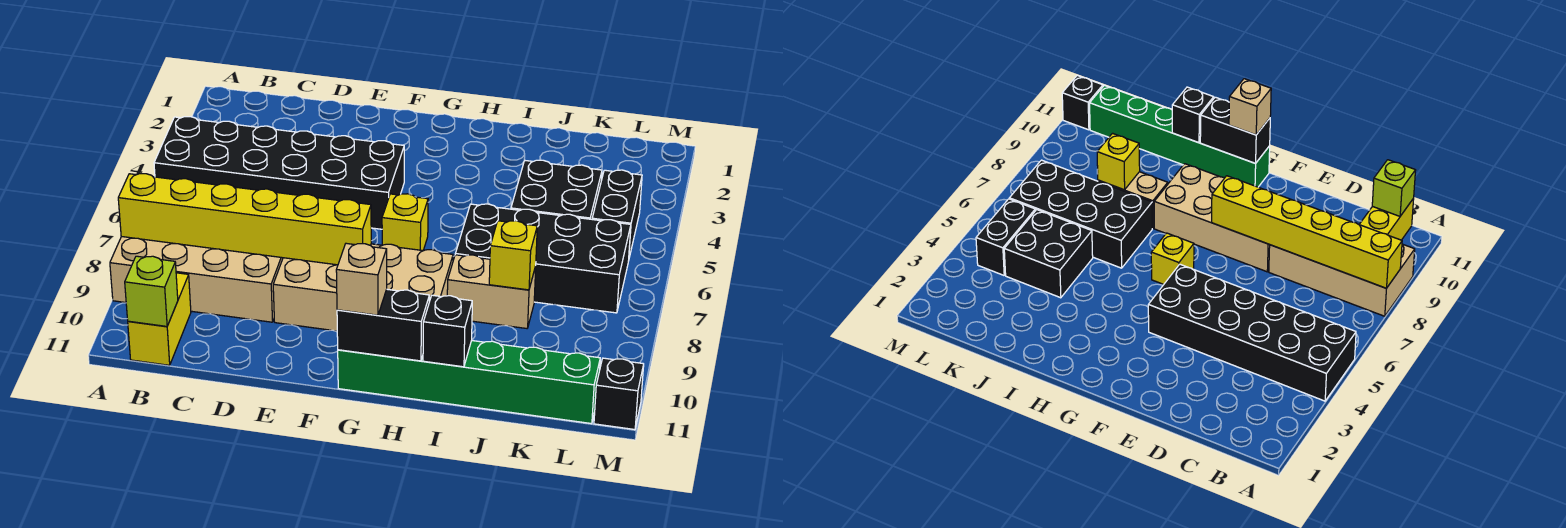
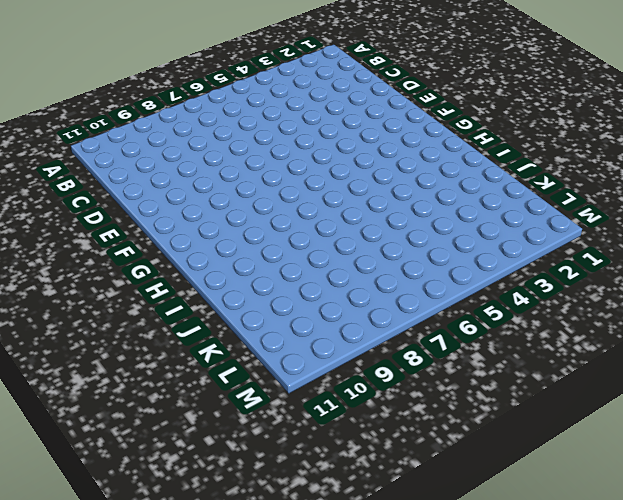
none -> black 2x6 brick [154,117,404,229]
none -> tan 2x4 brick [110,237,283,322]
none -> yellow 1x2 brick [128,273,191,365]

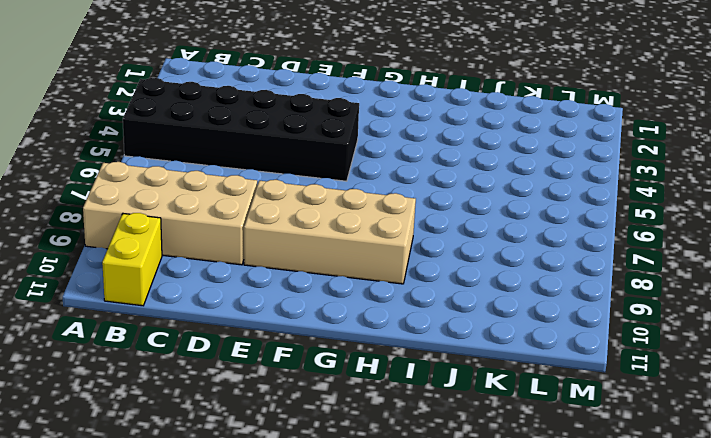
none -> yellow 1x1 brick [382,194,428,251]
none -> green 1x6 brick [338,341,600,424]
none -> black 2x4 brick [455,204,631,313]

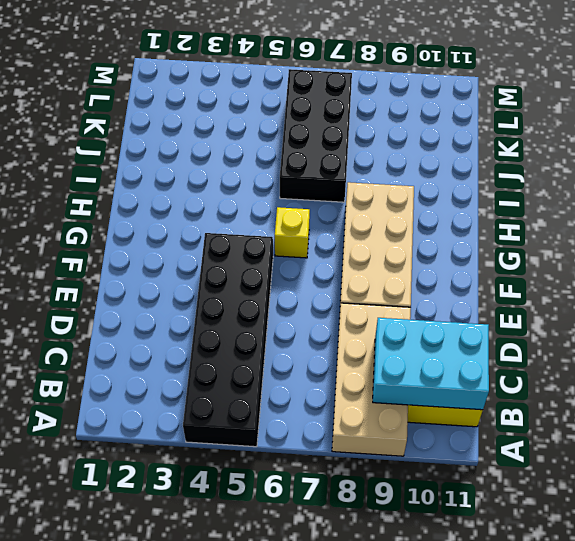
cyan 2x3 brick [373,318,489,410] -> lime 1x1 brick [125,256,178,326]
none -> green 1x6 brick [338,341,600,424]
none -> tan 1x2 brick [447,255,536,328]
none -> black 2x2 brick [511,160,602,219]

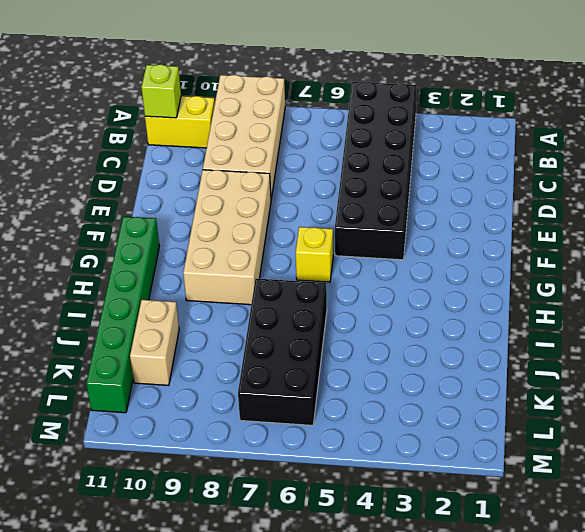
tan 1x2 brick [130,300,179,385] -> tan 1x2 brick moved to [447,255,536,328]
none -> black 2x2 brick [511,160,602,219]
none -> black 1x2 brick [592,170,642,257]
none -> black 1x1 brick [594,358,644,430]

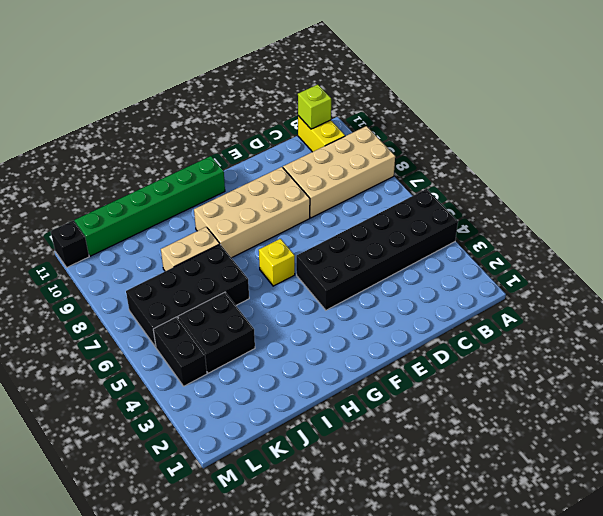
none -> yellow 1x6 brick [118,174,371,265]
none -> black 1x2 brick [337,289,429,361]
none -> black 1x1 brick [423,295,472,367]

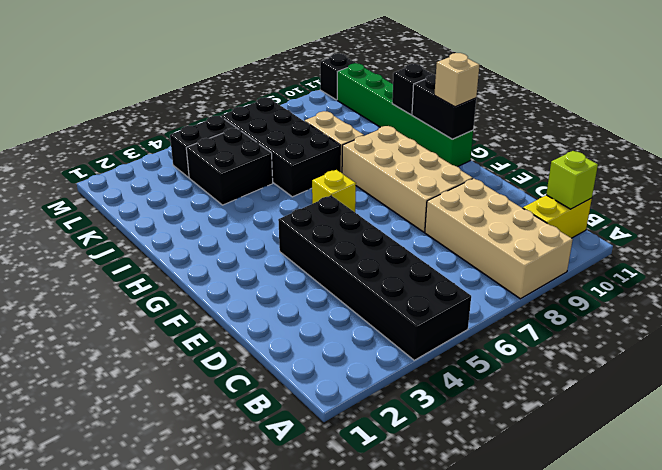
none -> yellow 1x6 brick [118,174,371,265]
none -> yellow 1x1 brick [489,221,537,290]

